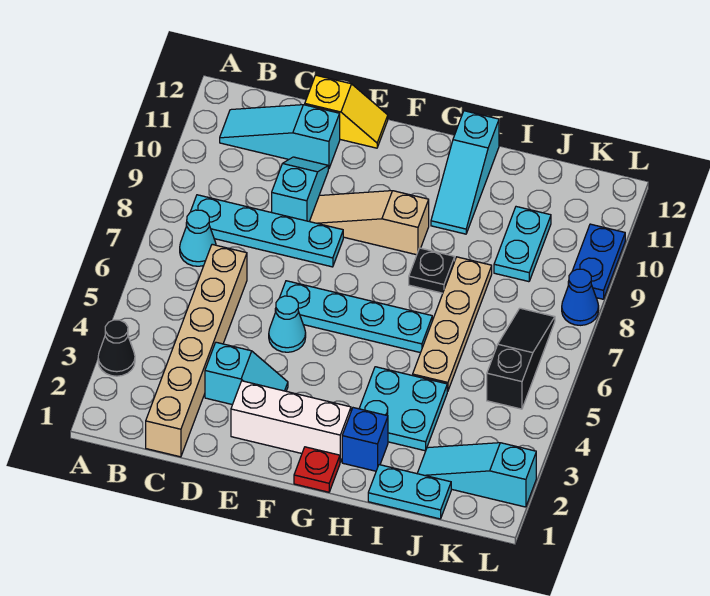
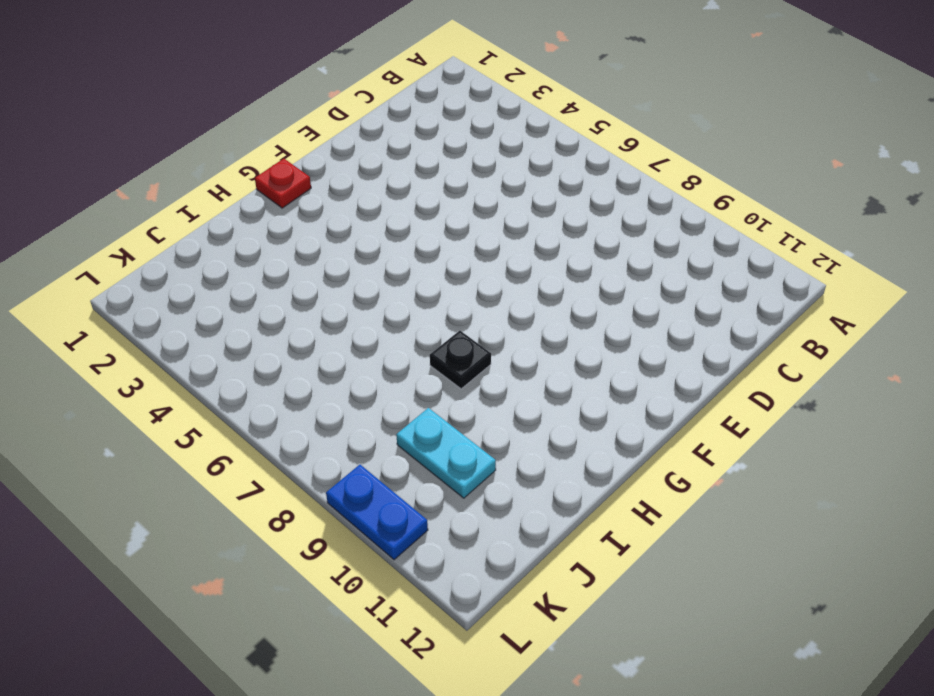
none -> black 1x1 cone [98,320,135,376]
none -> cyan 1x1 cone [180,210,216,266]
none -> cyan 1x4 plate [186,195,343,267]

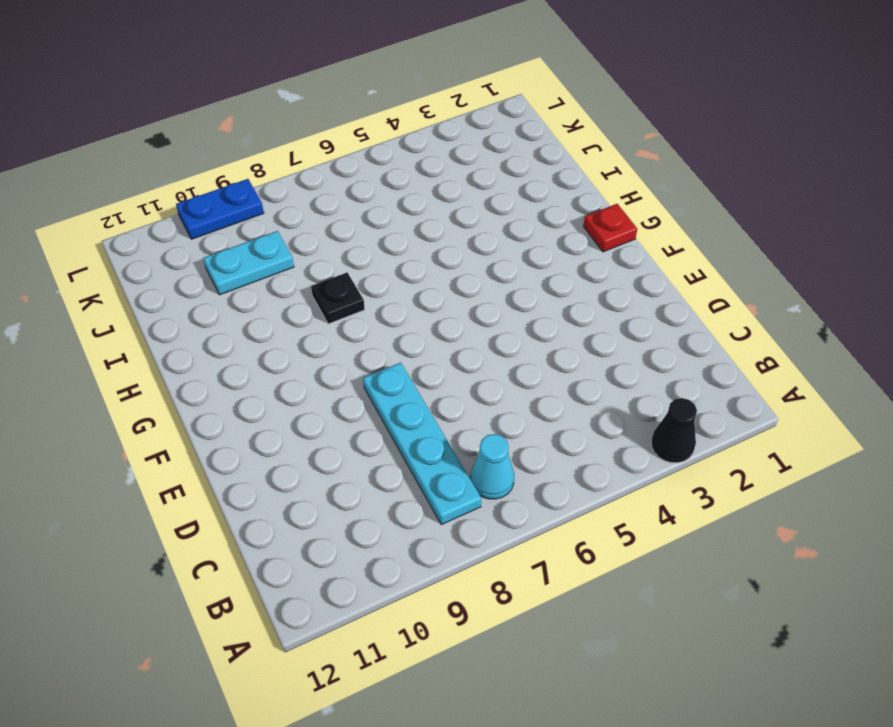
none -> cyan 1x3 slope [220,105,340,169]
none -> tan 1x6 brick [146,244,247,457]
none -> cyan 1x2 slope [205,342,288,405]

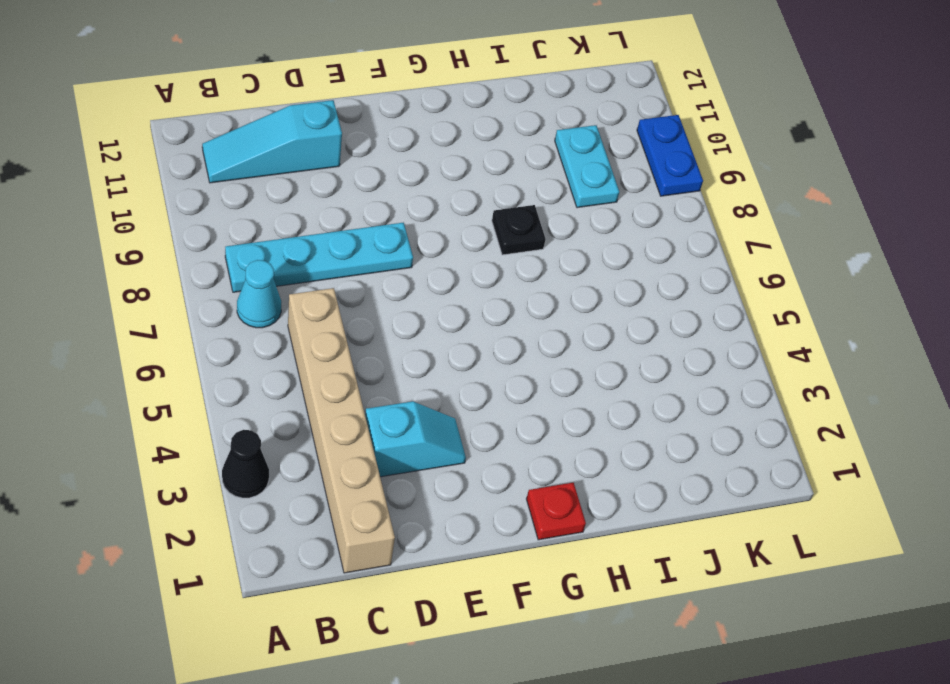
none -> cyan 1x2 slope [272,157,328,221]
none -> yellow 1x2 slope [305,75,388,148]
none -> white 1x3 brick [231,381,351,462]

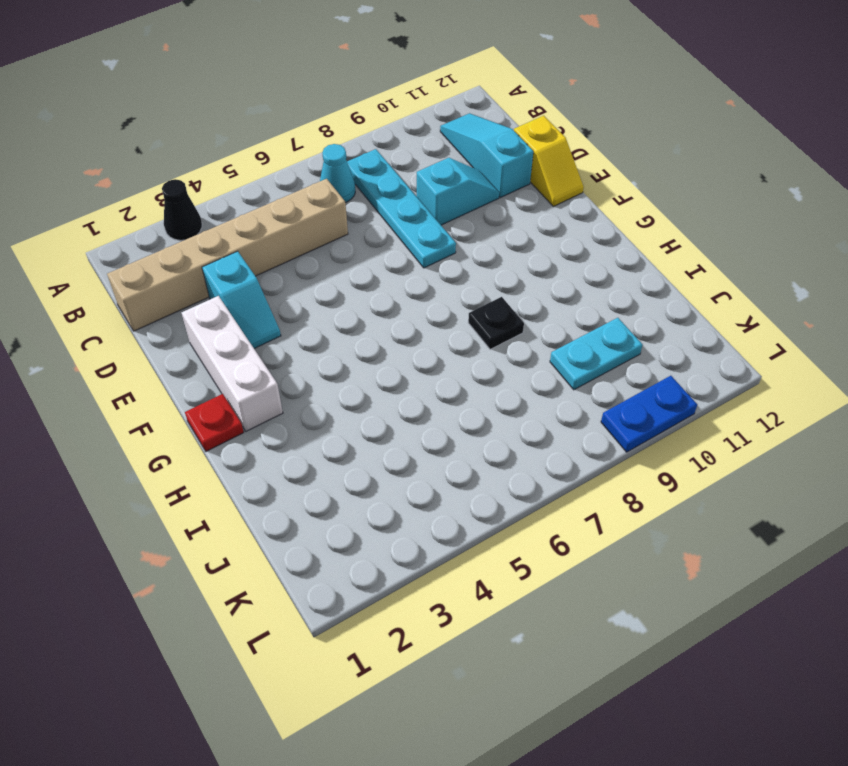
none -> cyan 1x1 cone [269,296,306,352]
none -> cyan 1x4 plate [275,281,432,353]
none -> tan 1x3 slope [309,191,429,255]

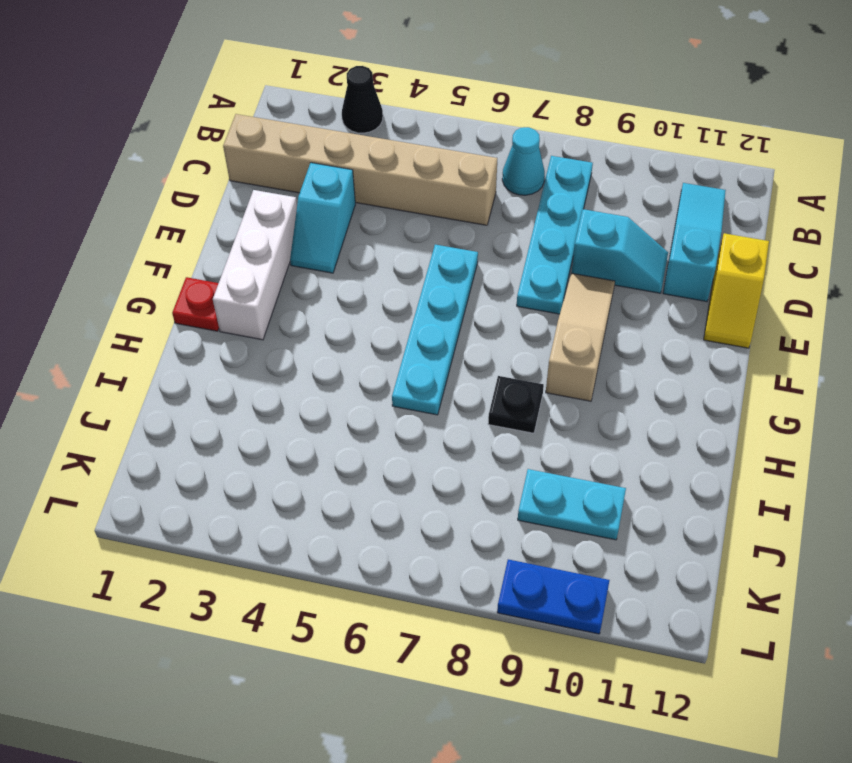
none -> cyan 1x1 cone [269,296,306,352]
none -> blue 1x1 brick [342,408,388,471]
none -> cyan 2x2 plate [359,367,447,451]

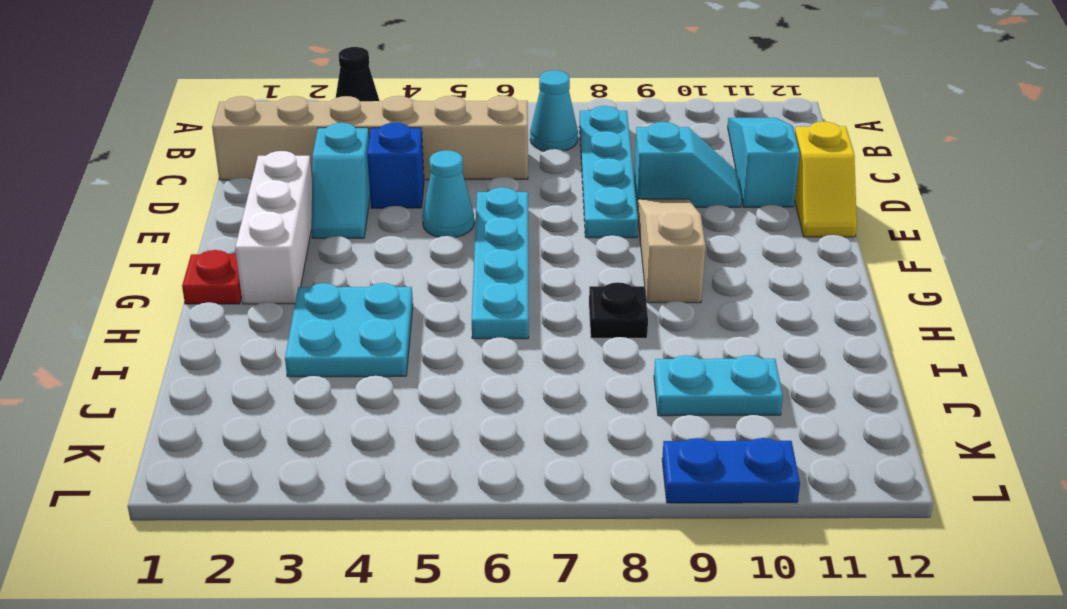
blue 1x1 brick [367,123,424,208] -> blue 1x1 brick moved to [342,408,388,471]
none -> cyan 1x3 slope [431,111,499,234]
none -> cyan 1x2 plate [368,465,451,519]
none -> tan 1x4 plate [413,257,492,391]

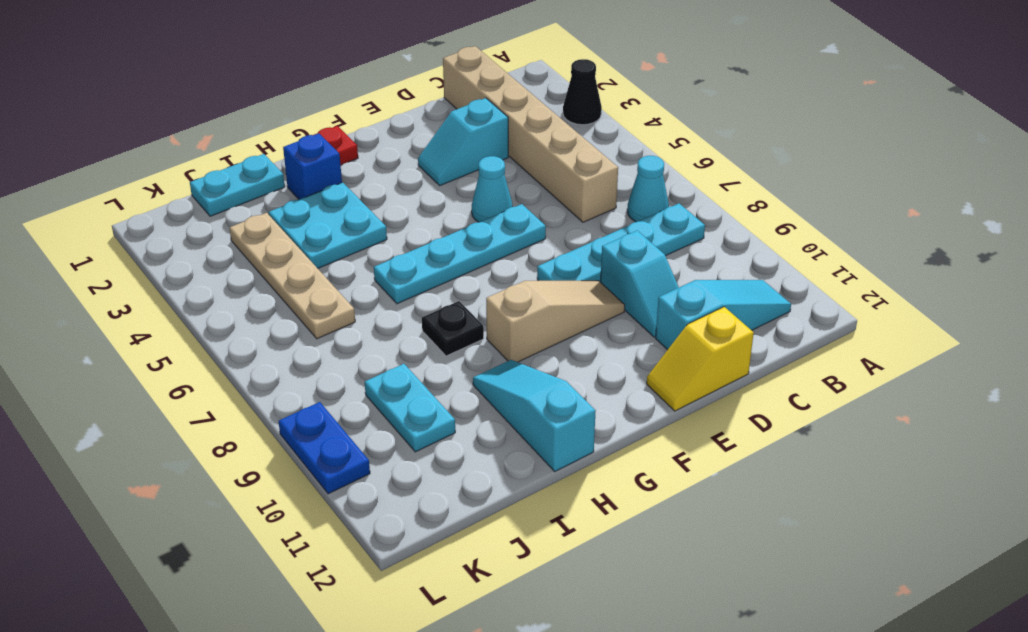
tan 1x4 plate [229,213,355,339] -> tan 1x4 plate moved to [413,257,492,391]
none -> white 1x3 brick [231,381,351,462]
none -> cyan 1x3 slope [417,443,536,507]
none -> black 1x3 slope [487,308,555,409]

